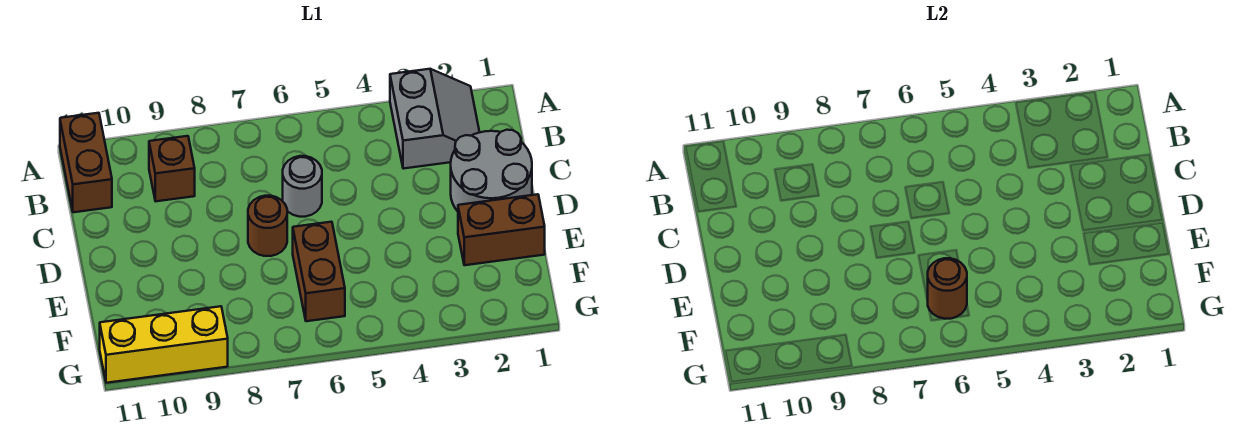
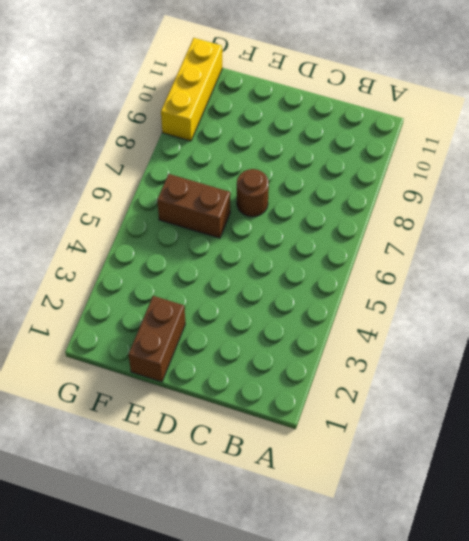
none -> grey 2x2 slope [390,69,480,169]
none -> brown 1x2 brick [60,113,112,212]

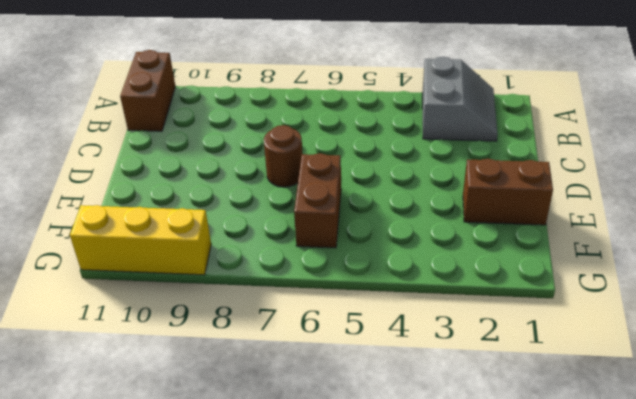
none -> brown 1x1 brick [149,136,195,201]
none -> grey 2x2 round brick [451,130,532,211]

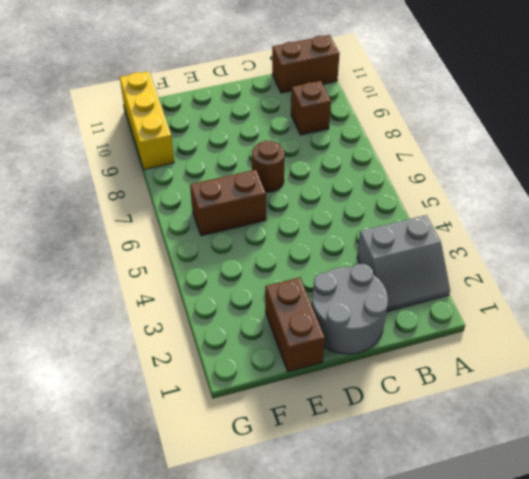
none -> grey 1x1 round brick [283,156,322,217]
none -> brown 1x1 round brick [928,258,967,319]

